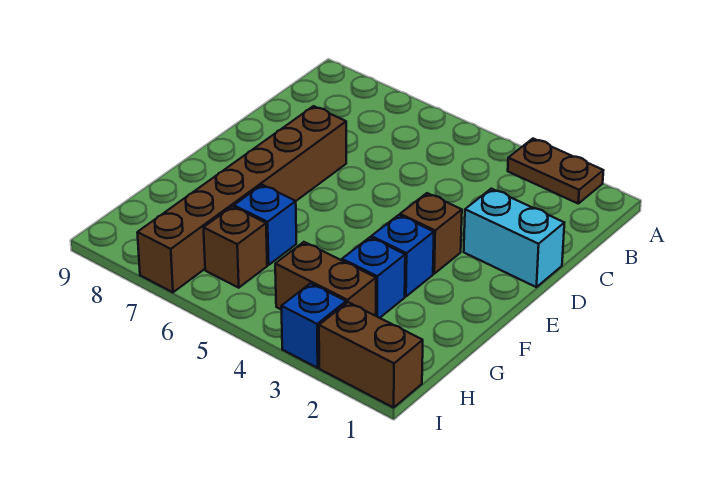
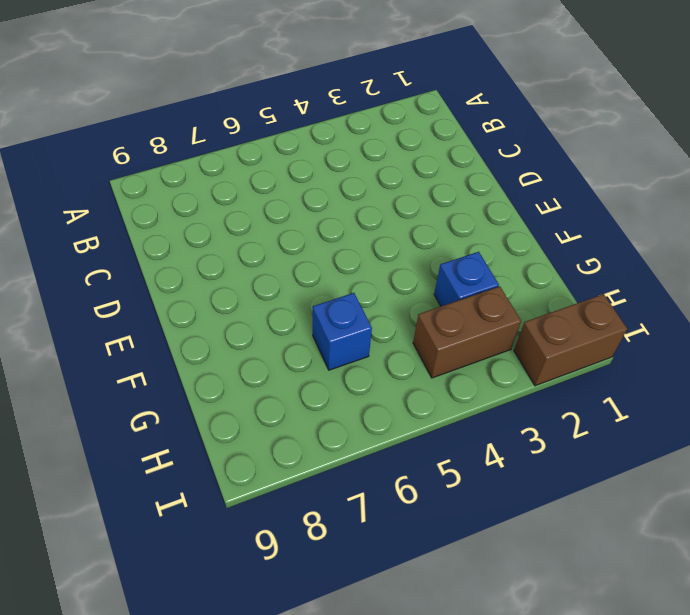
none -> brown 1x2 plate [508,139,604,203]
none -> cyan 1x2 brick [464,189,564,287]

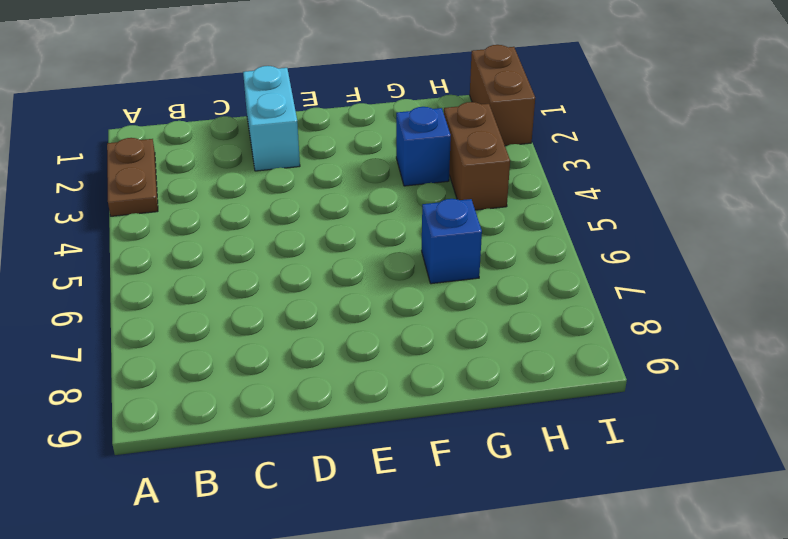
none -> brown 1x6 brick [137,106,346,292]
none -> brown 1x1 brick [400,193,462,274]

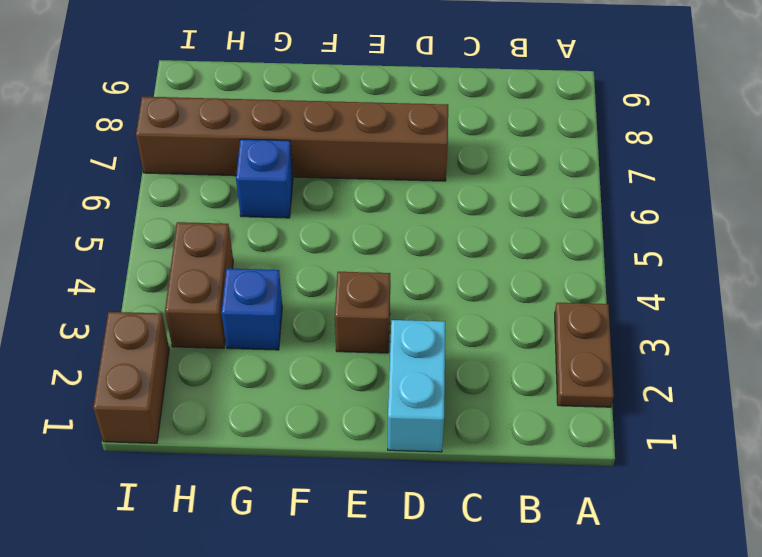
none -> blue 1x1 brick [371,215,434,297]
none -> brown 1x1 brick [204,206,267,288]

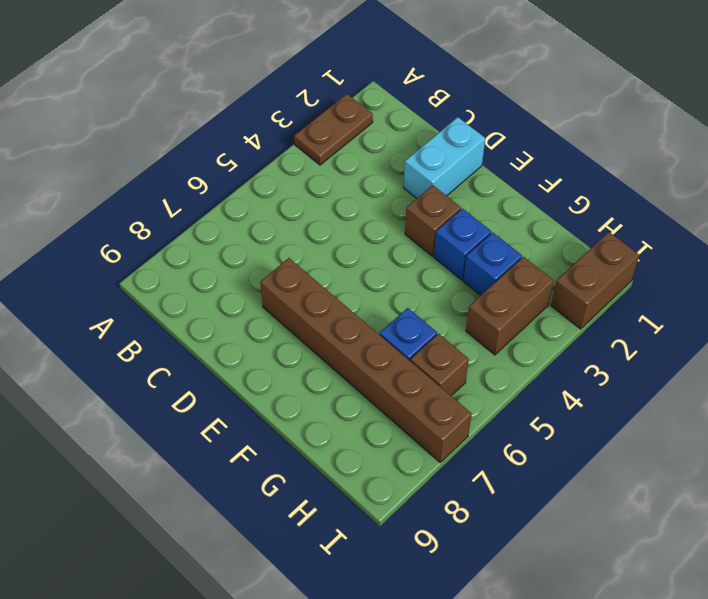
none -> blue 1x1 brick [281,283,346,368]

